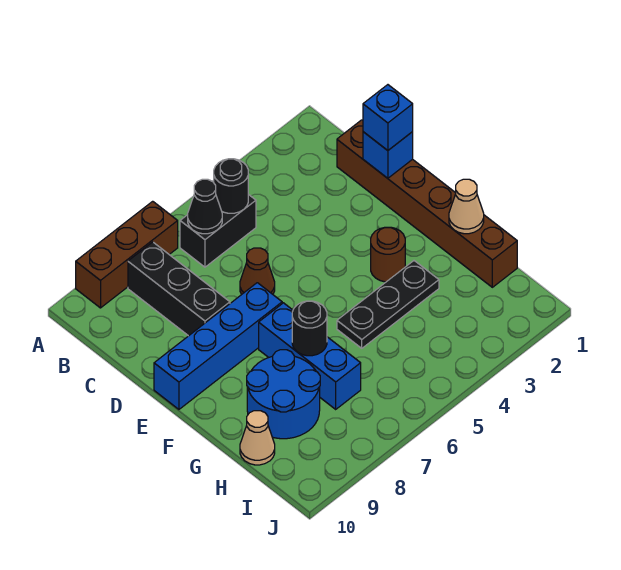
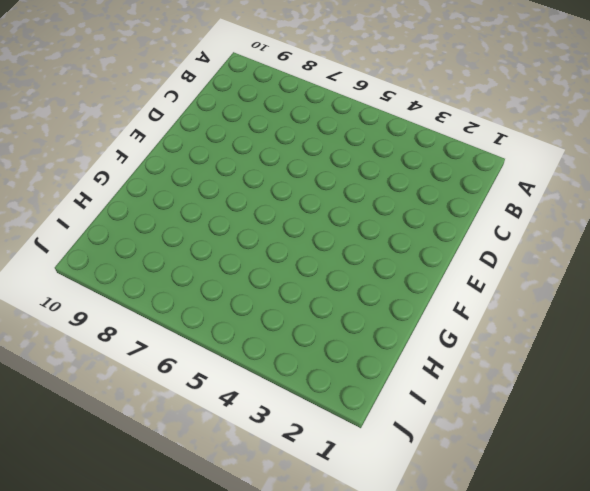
none -> brown 1x3 brick [76,201,178,308]
none -> black 1x2 brick [180,194,256,267]
none -> black 1x3 brick [128,242,230,336]

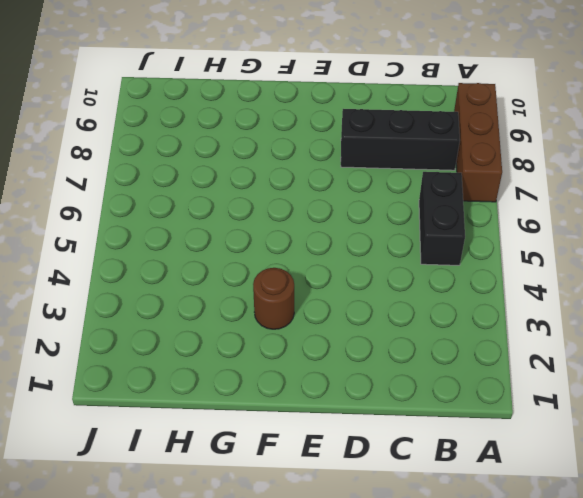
none -> brown 1x6 brick [337,120,517,287]
none -> brown 1x1 cone [240,248,275,295]
none -> blue 1x4 brick [154,283,282,409]

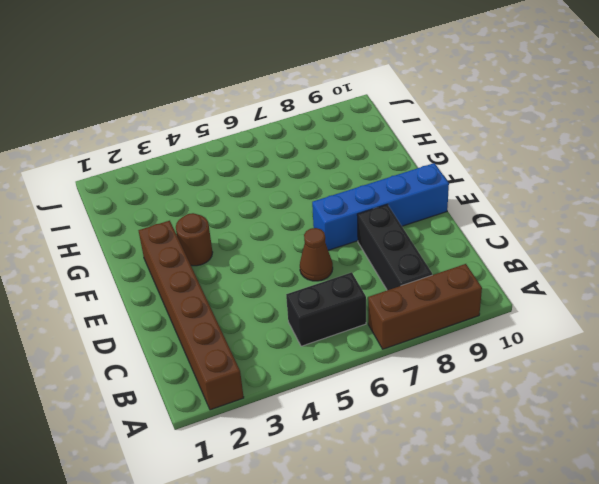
brown 1x6 brick [138,221,244,410] -> brown 1x6 brick moved to [337,120,517,287]
none -> blue 1x3 brick [259,303,361,409]
none -> black 1x3 plate [337,261,439,348]
none -> blue 2x2 round brick [247,350,320,439]

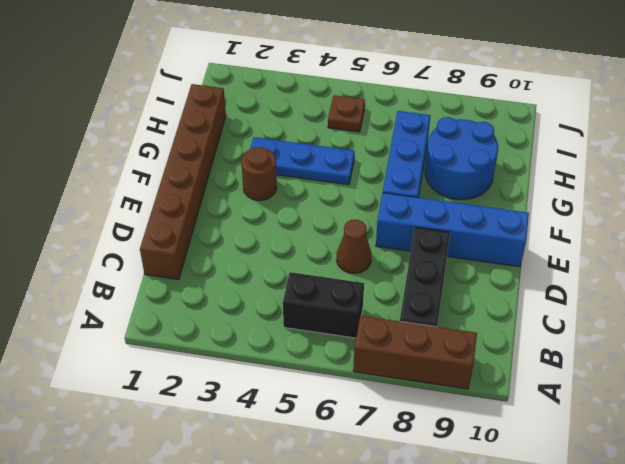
blue 1x3 plate [250,137,355,185] -> black 1x3 plate [337,261,439,348]
brown 1x1 plate [328,95,365,132] -> none
none -> tan 1x1 cone [240,411,275,465]
none -> black 1x1 round brick [214,159,248,213]
none -> black 1x1 cone [188,179,222,234]

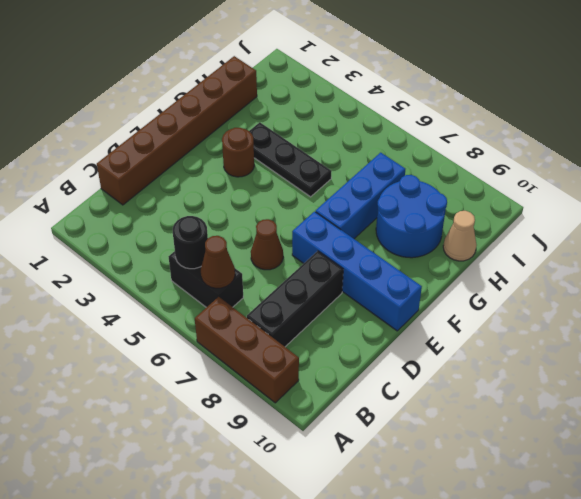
brown 1x1 cone [201,236,235,288] -> black 1x1 cone [188,179,222,234]
none -> blue 1x1 brick [363,132,413,178]
none -> tan 1x1 cone [449,179,484,234]
none -> black 1x1 round brick [292,301,327,356]

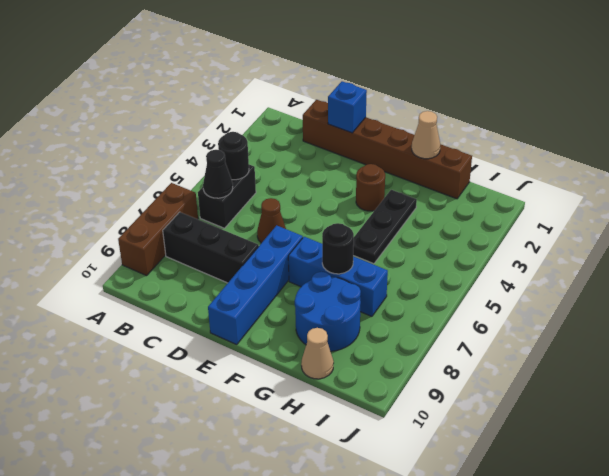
none -> blue 1x1 brick [363,85,413,150]

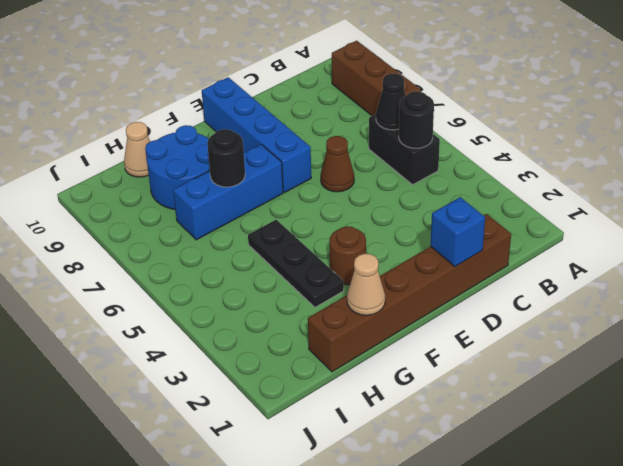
none -> black 1x3 brick [128,242,230,336]
none -> blue 1x1 brick [363,85,413,150]

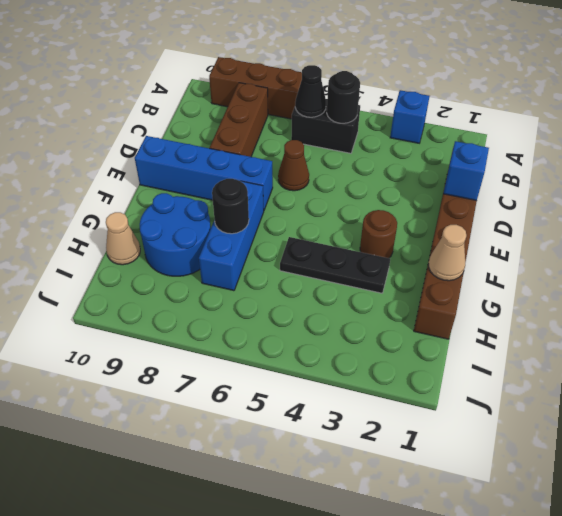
blue 1x1 brick [390,90,429,143] -> blue 1x1 brick moved to [363,85,413,150]
brown 1x3 brick [210,83,268,157] -> black 1x3 brick [128,242,230,336]

